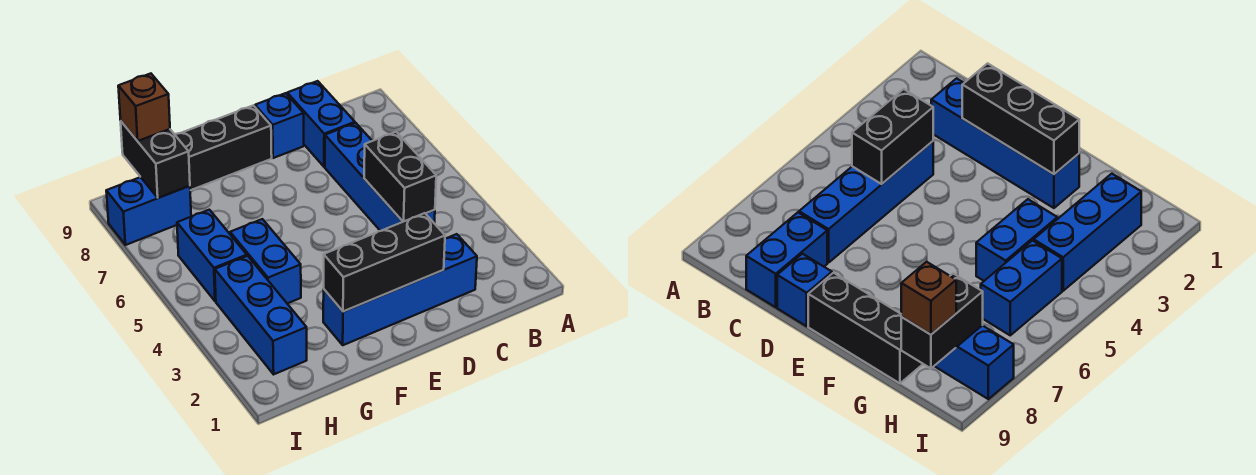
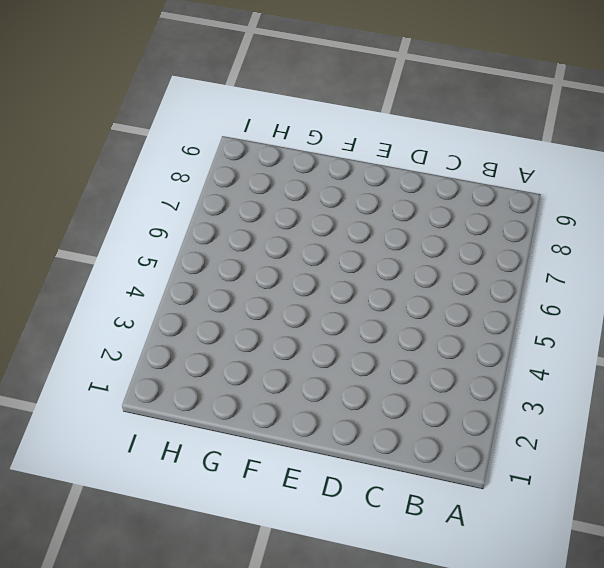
none -> blue 1x4 brick [323,234,477,345]
none -> blue 1x4 brick [325,123,435,231]
none -> blue 1x2 brick [287,81,355,167]

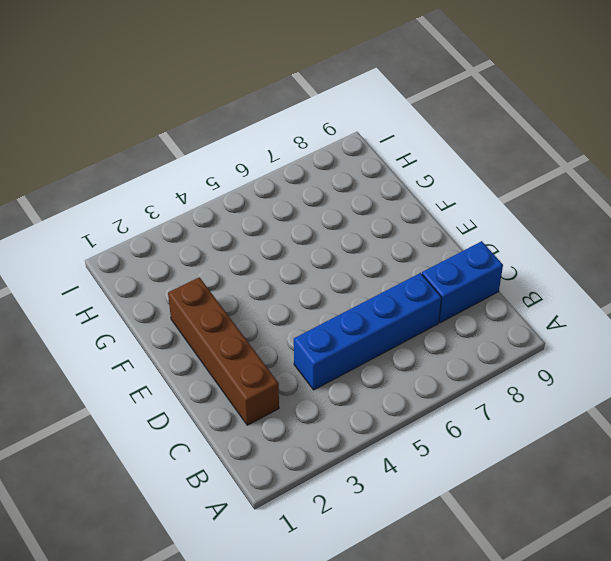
brown 1x4 brick [168,277,279,425] -> blue 1x4 brick [323,234,477,345]
none -> blue 1x1 brick [255,93,304,158]
none -> black 1x3 brick [175,105,272,190]
none -> blue 1x2 brick [230,219,301,303]

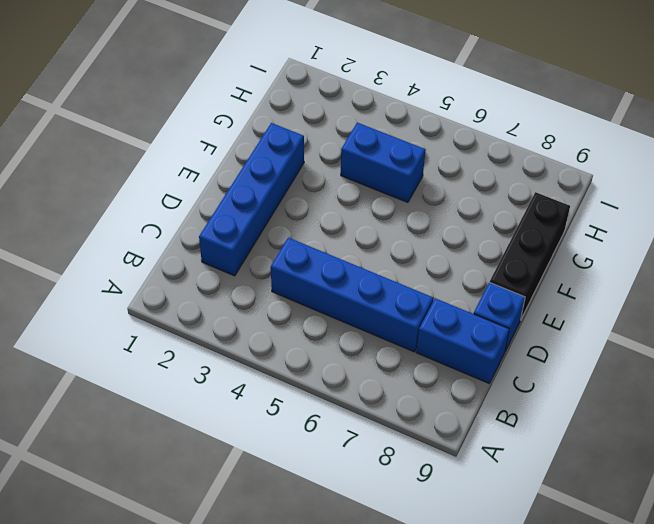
none -> blue 1x3 brick [215,256,307,374]
none -> blue 1x2 brick [177,210,247,301]
none -> blue 1x2 brick [106,177,191,245]

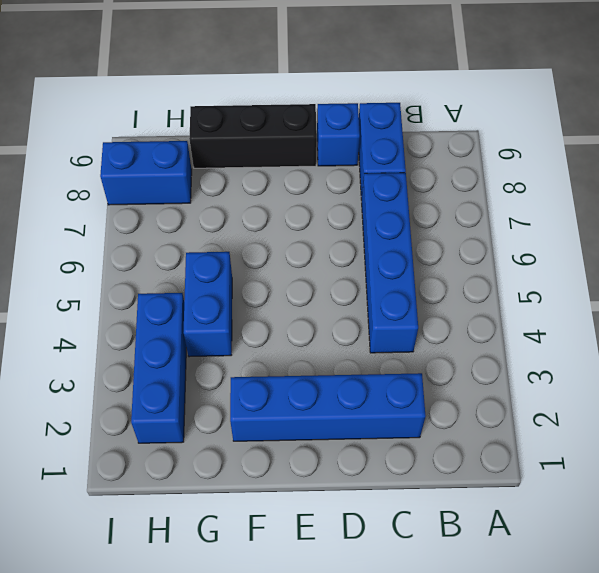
none -> blue 1x2 brick [177,210,247,301]
none -> black 1x2 brick [364,132,436,222]
none -> black 1x3 brick [324,213,445,312]

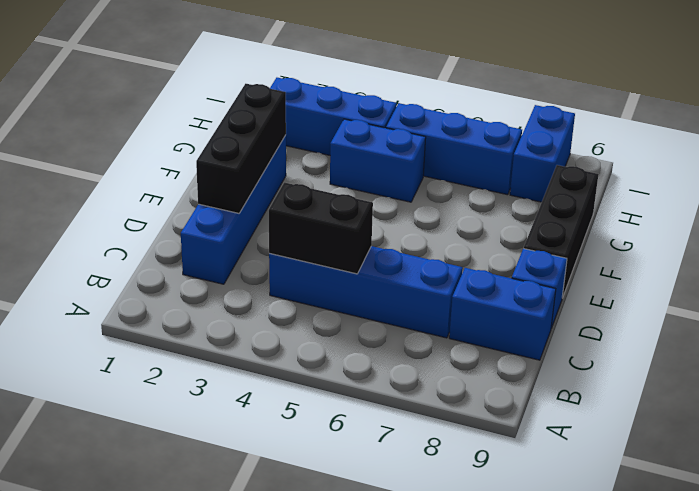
blue 1x3 brick [386,103,522,195] -> blue 1x2 brick [177,210,247,301]
none -> black 1x2 brick [121,122,190,198]
none -> brown 1x1 brick [118,74,170,141]

